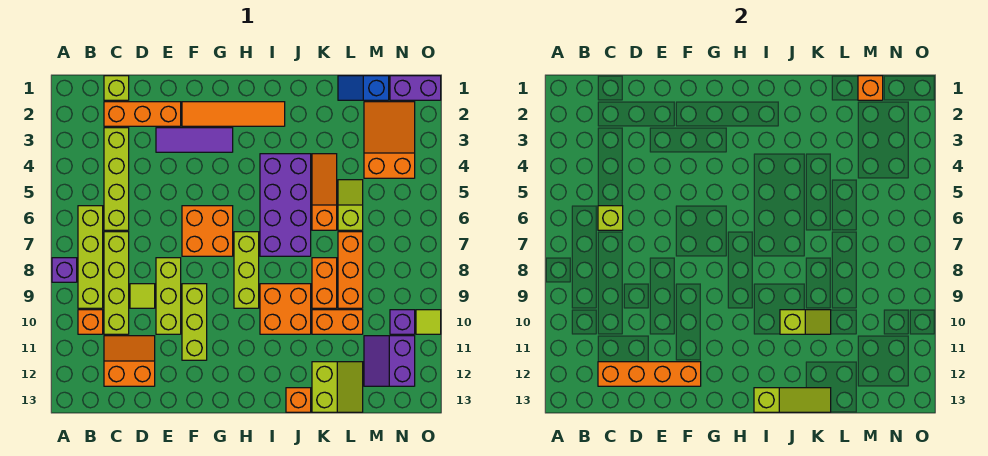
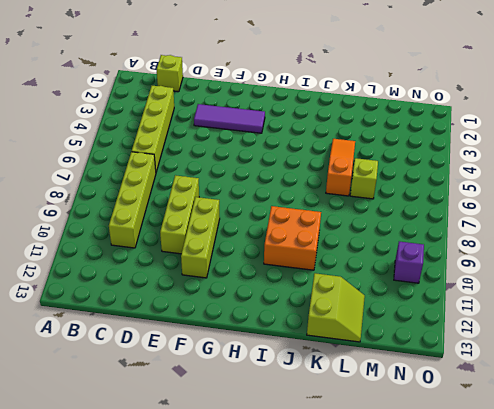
none -> purple 1x1 brick [52,258,77,282]
none -> lime 1x4 brick [78,206,103,308]
none -> orange 1x1 brick [78,310,103,334]
none -> orange 1x3 brick [104,102,181,126]

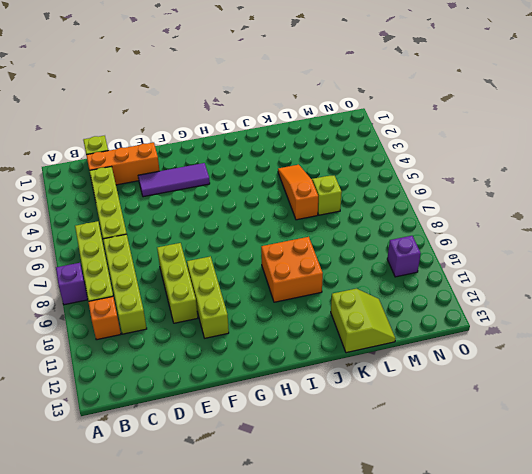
none -> orange 2x2 slope [104,336,155,386]
none -> lime 1x1 tile [130,284,155,308]
none -> orange 1x4 tile [182,102,285,126]
none -> orange 2x2 brick [182,206,233,256]

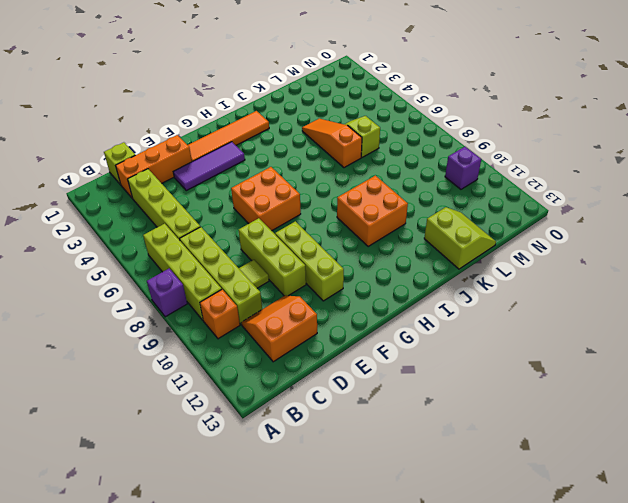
none -> lime 1x3 brick [234,232,259,308]
none -> purple 2x4 brick [260,154,311,256]
none -> orange 1x1 brick [286,388,311,412]
none -> orange 1x2 brick [312,258,337,308]

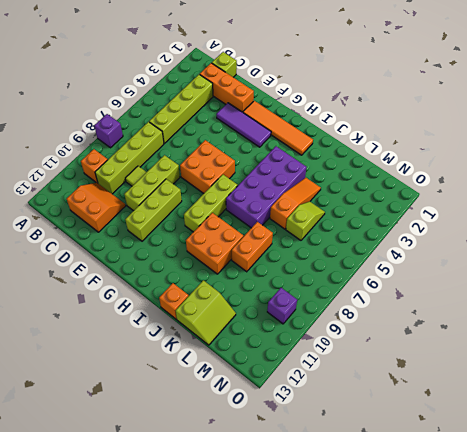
none -> lime 1x4 brick [78,206,103,308]
none -> orange 1x2 brick [312,310,363,334]
none -> blue 1x2 slope [338,76,389,100]
none -> orange 1x3 brick [338,232,363,308]

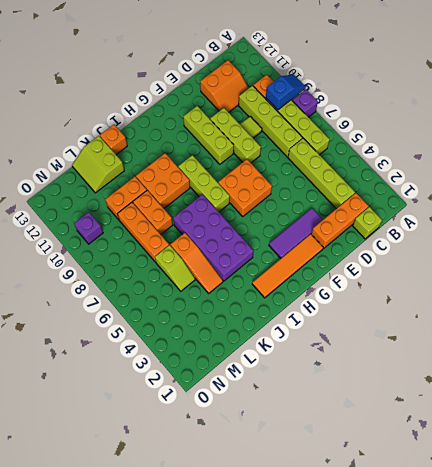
blue 1x2 slope [266,74,306,110] -> blue 1x2 slope moved to [338,76,389,100]
none -> orange 2x3 slope [364,102,415,178]
none -> purple 2x2 slope [364,336,415,386]
none -> purple 1x2 brick [390,76,441,100]
none -> lime 1x1 tile [416,310,441,334]

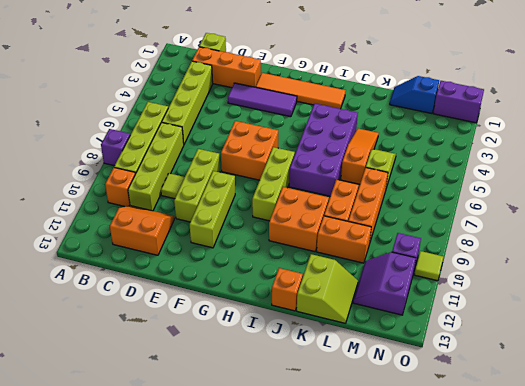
none -> orange 2x3 slope [364,102,415,178]
none -> lime 1x1 brick [598,206,623,230]
none -> orange 1x4 brick [598,362,701,386]
none -> lime 1x3 slope [754,388,831,412]

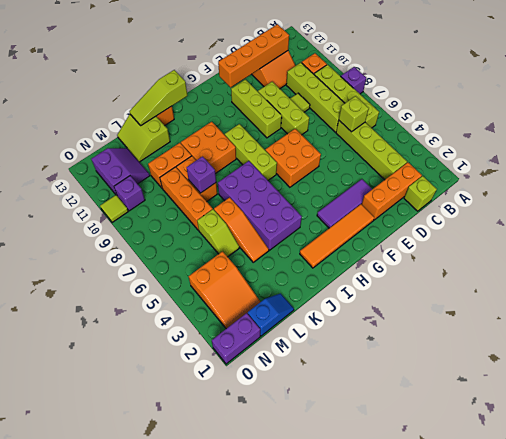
purple 1x1 brick [187,157,216,193] -> none
none -> lime 1x2 slope [780,310,831,334]
none -> orange 1x1 brick [858,76,883,100]

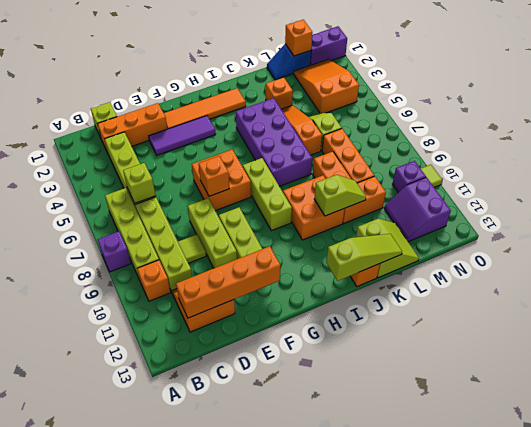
orange 1x1 brick [199,156,229,196] -> none
orange 1x1 brick [266,77,293,109] -> none

